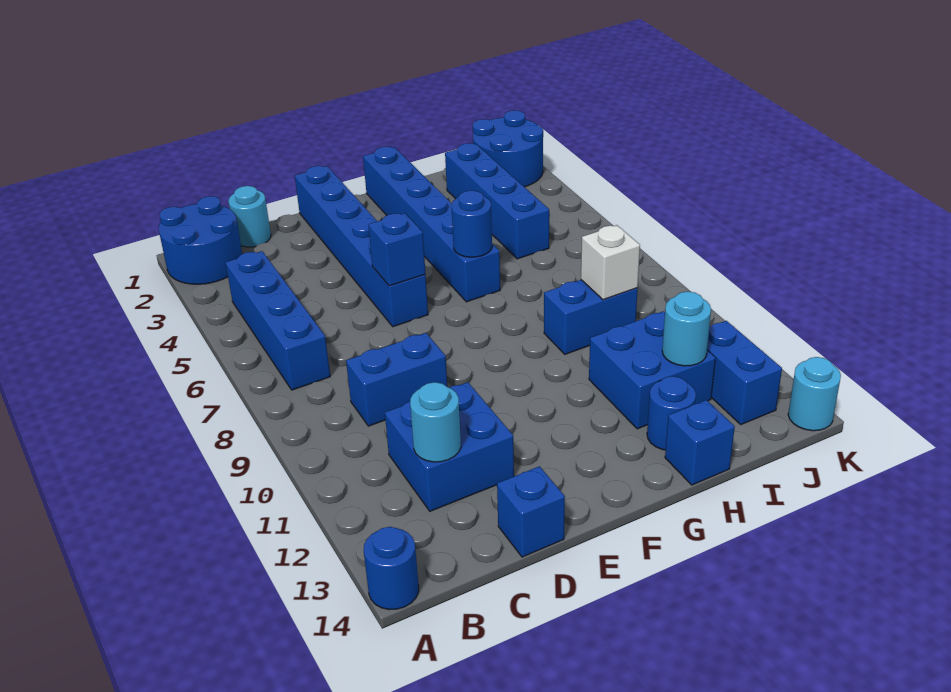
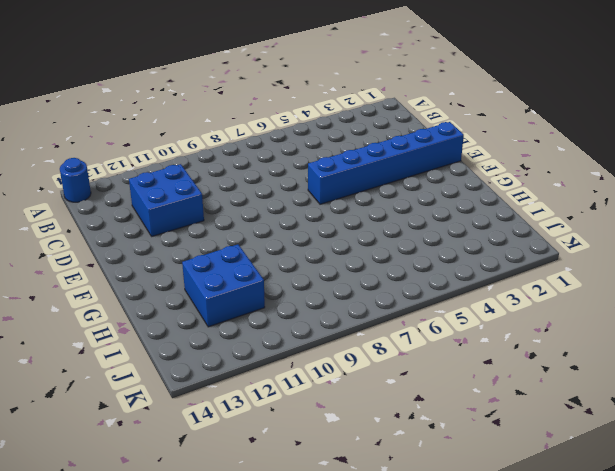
none -> blue 2x2 round brick [159,196,242,284]
none -> blue 1x4 brick [226,251,330,390]
none -> cyan 1x1 round brick [228,186,271,247]

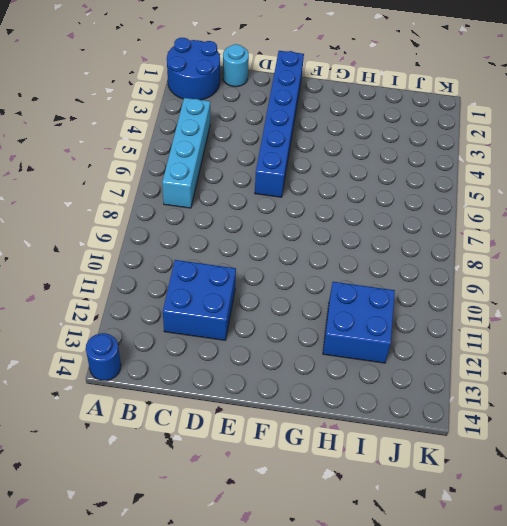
cyan 1x4 brick [162,98,210,208] -> blue 1x4 brick [226,251,330,390]
none -> blue 1x2 brick [346,333,447,426]
none -> blue 1x1 brick [497,466,565,557]
none -> blue 1x6 brick [363,147,500,302]

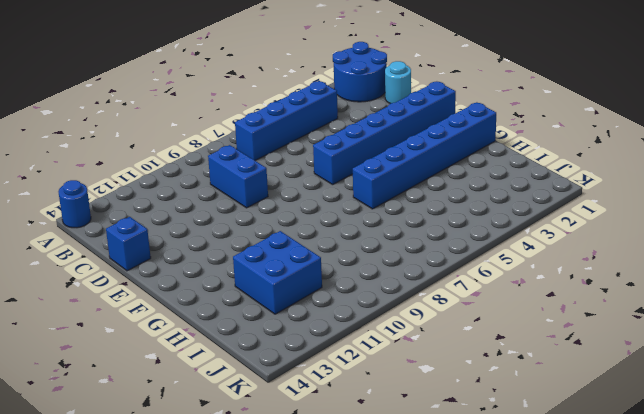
none -> blue 2x2 brick [385,382,514,511]
none -> blue 1x2 brick [544,280,638,354]
none -> blue 1x1 round brick [647,376,696,450]

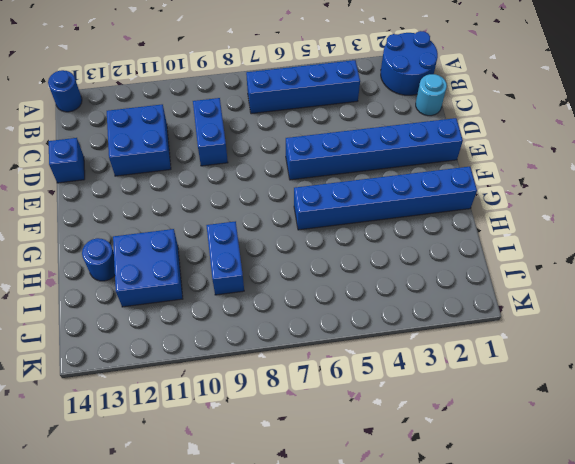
none -> blue 1x1 brick [665,400,735,485]
none -> blue 1x4 brick [445,143,549,259]
none -> blue 2x2 round brick [473,110,543,187]

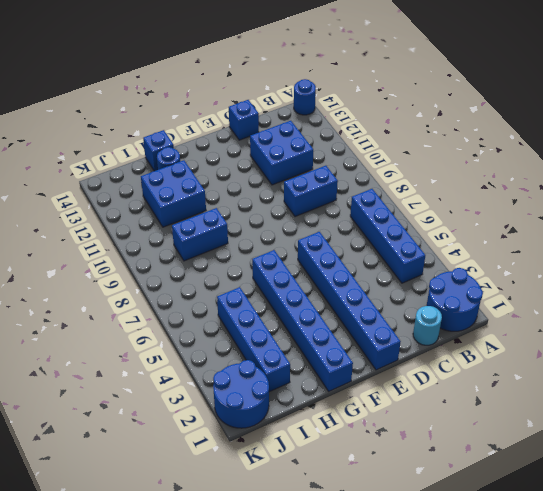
none -> blue 1x2 brick [707,321,782,424]
none -> cyan 1x1 round brick [788,357,841,431]
none -> cyan 1x1 round brick [410,382,461,462]

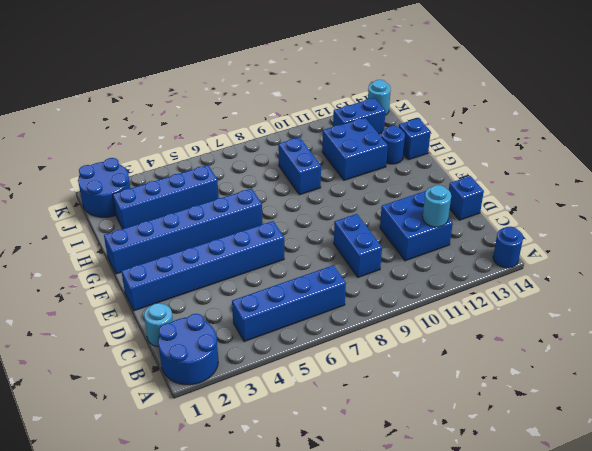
none -> blue 1x1 brick [368,213,425,286]
none -> blue 1x1 round brick [452,191,492,257]
none -> white 1x1 brick [581,225,640,300]

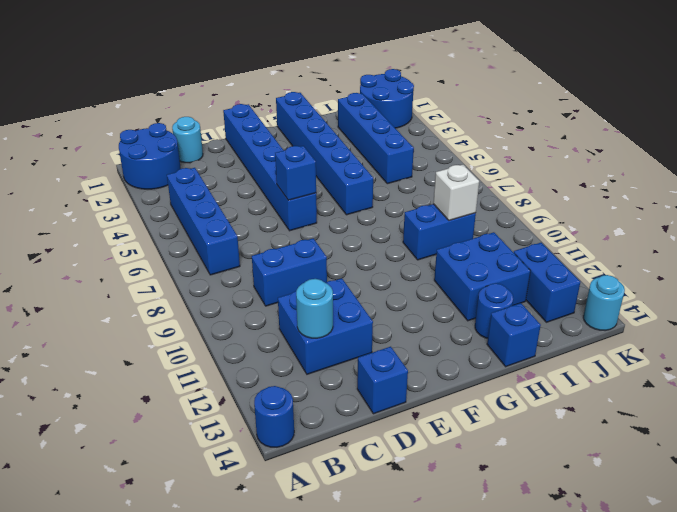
none -> blue 1x1 round brick [452,191,492,257]
none -> cyan 1x1 round brick [662,291,711,366]

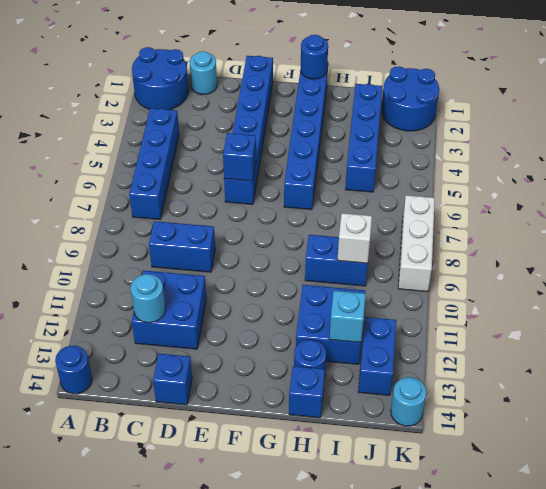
blue 1x1 round brick [301,35,328,79] -> blue 1x1 round brick moved to [452,191,492,257]
cyan 1x1 brick [329,291,366,342] -> cyan 1x1 round brick [662,291,711,366]
white 1x3 brick [398,195,435,292] -> none

